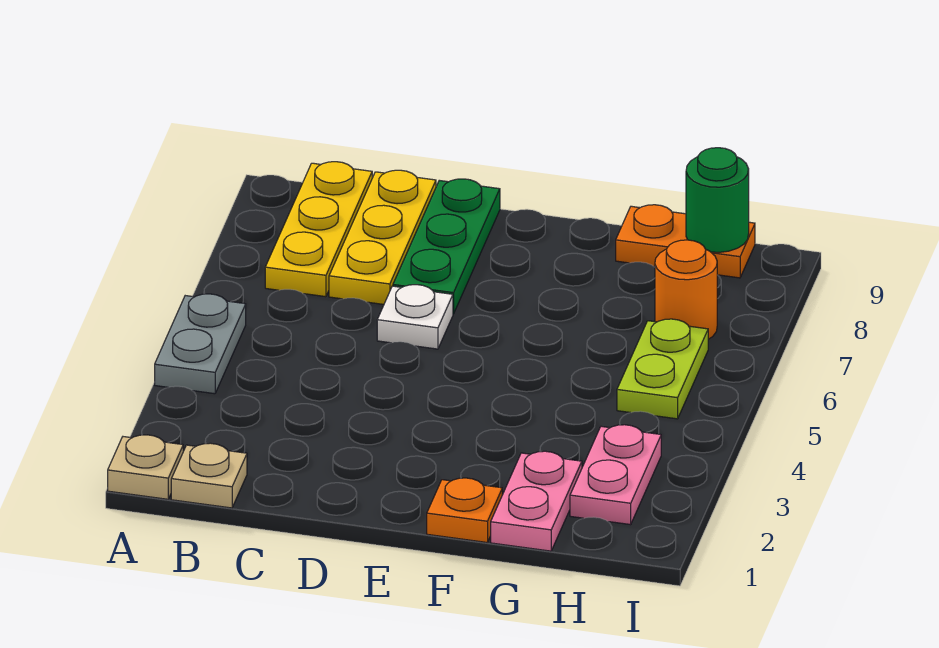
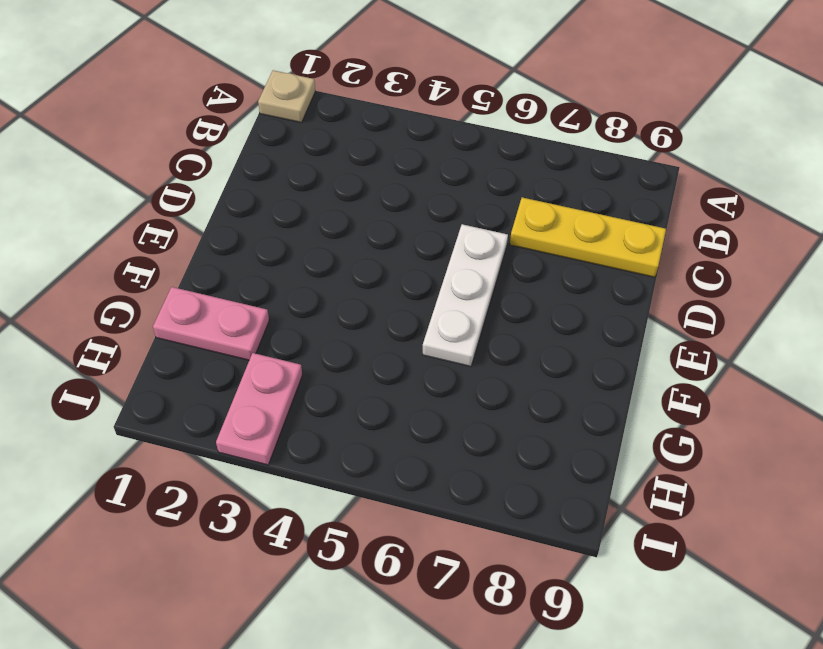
white 1x3 plate [423,224,508,366] -> white 1x1 plate [377,285,453,349]
pink 1x2 plate [216,353,302,465] -> pink 1x2 plate turned to [570,425,661,525]
none -> grey 1x2 plate [155,294,246,394]
none -> tan 1x1 plate [171,443,247,508]
none -> yellow 1x3 plate [265,162,372,297]

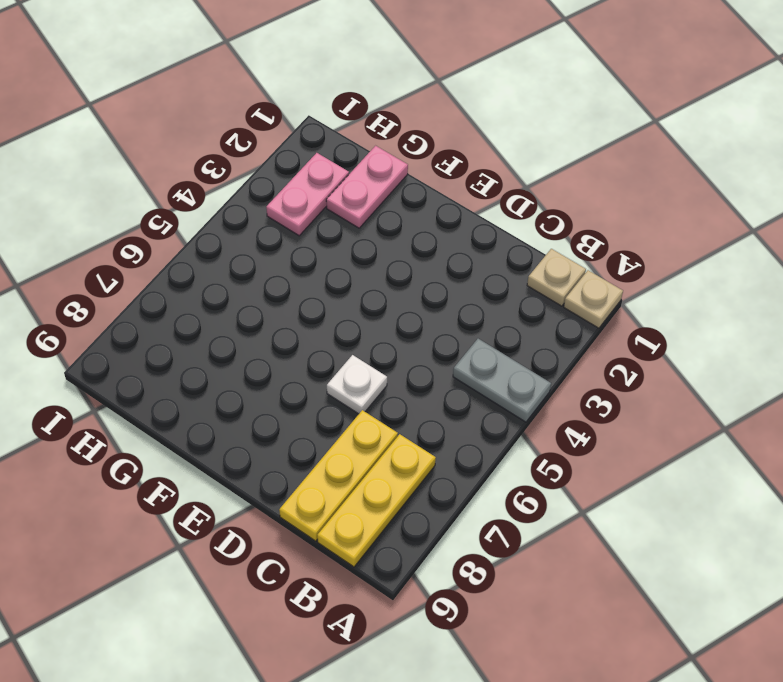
grey 1x2 plate [453,339,551,422] -> grey 1x2 plate turned to [155,294,246,394]
none -> green 1x3 plate [393,179,500,314]
none -> orange 1x1 plate [427,478,502,542]
none -> orange 1x2 plate [616,205,755,278]

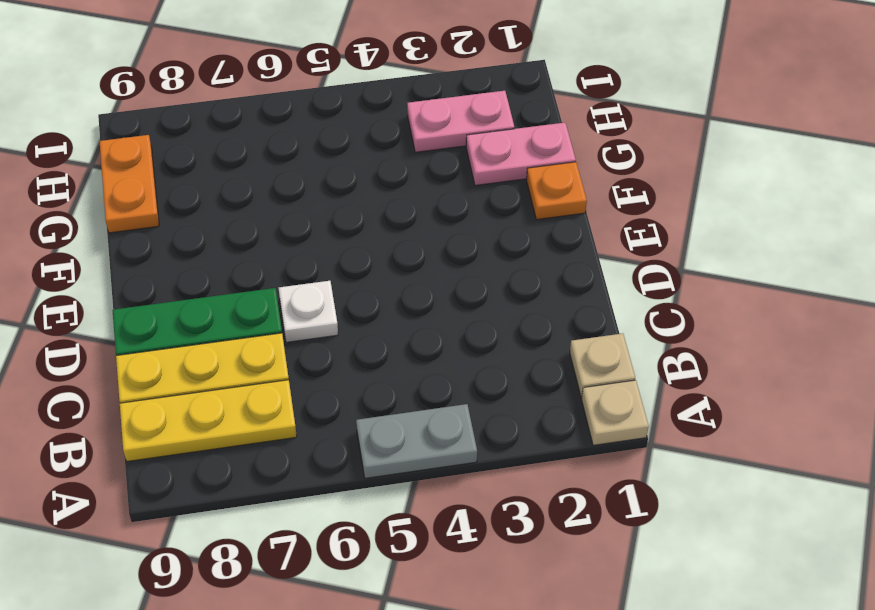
none -> lime 1x2 plate [617,319,708,419]
none -> orange 1x1 round brick [655,240,717,339]
none -> green 1x1 round brick [686,148,749,252]

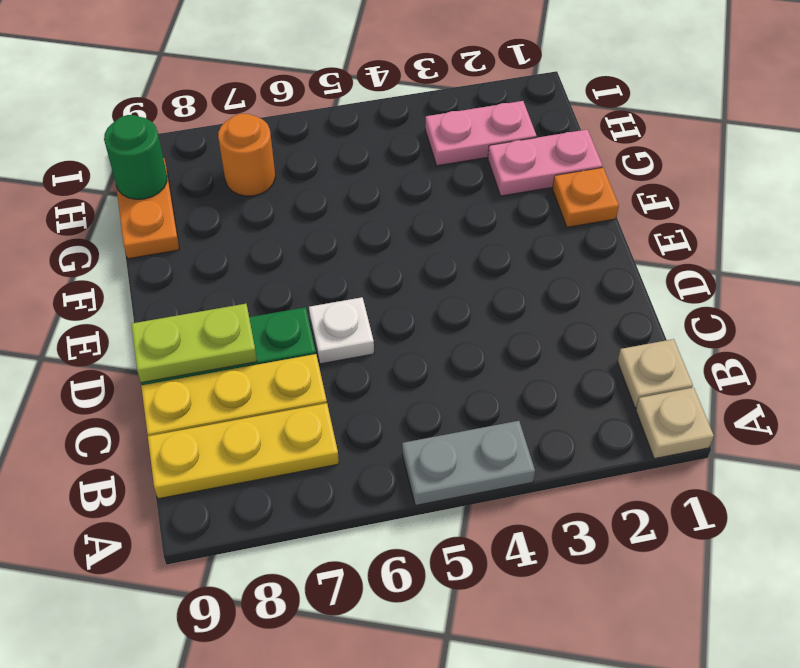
lime 1x2 plate [131,304,257,383] -> lime 1x2 plate moved to [617,319,708,419]

